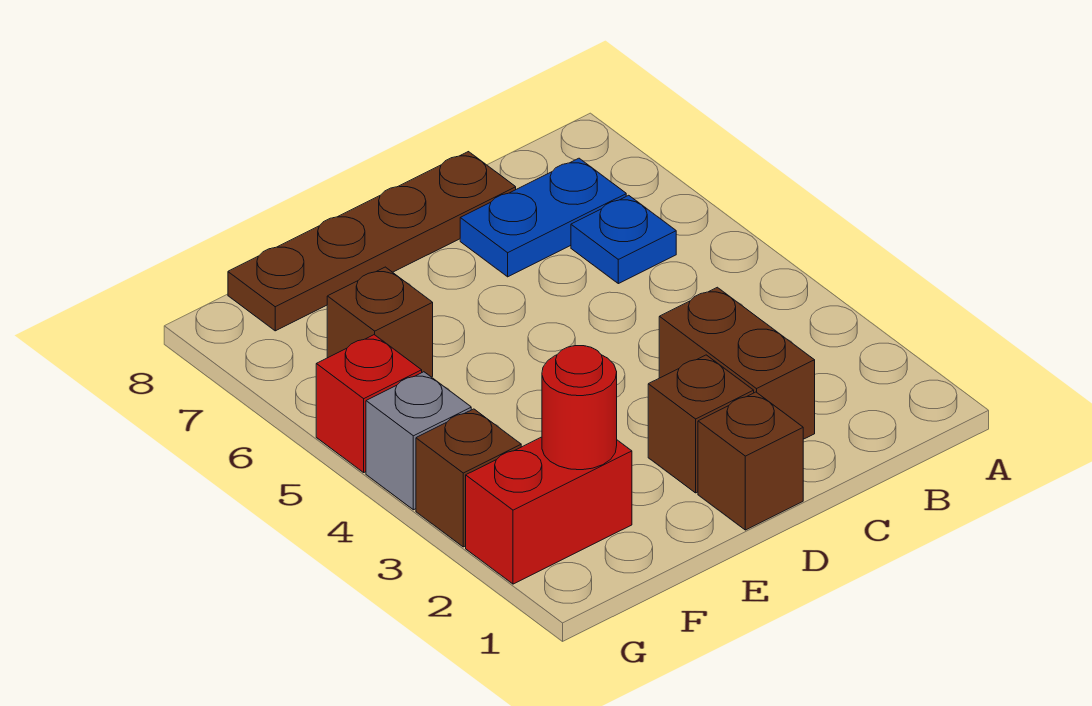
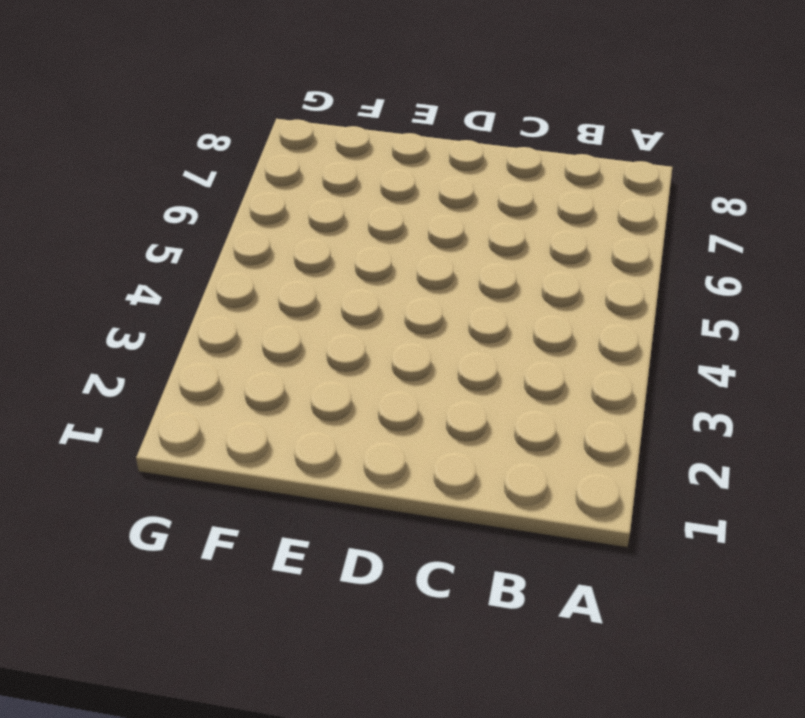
none -> blue 1x1 plate [571,195,676,284]
none -> blue 1x2 plate [460,158,626,277]
none -> brown 1x2 brick [659,287,815,439]

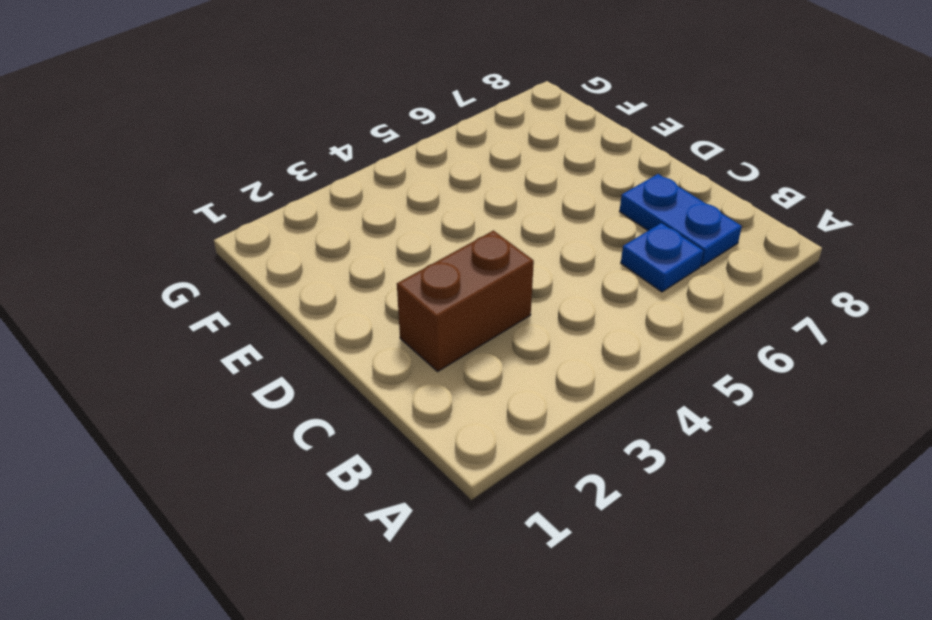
none -> brown 1x4 plate [228,152,516,331]
none -> brown 1x1 brick [698,392,803,530]
none -> brown 1x1 brick [648,355,754,493]

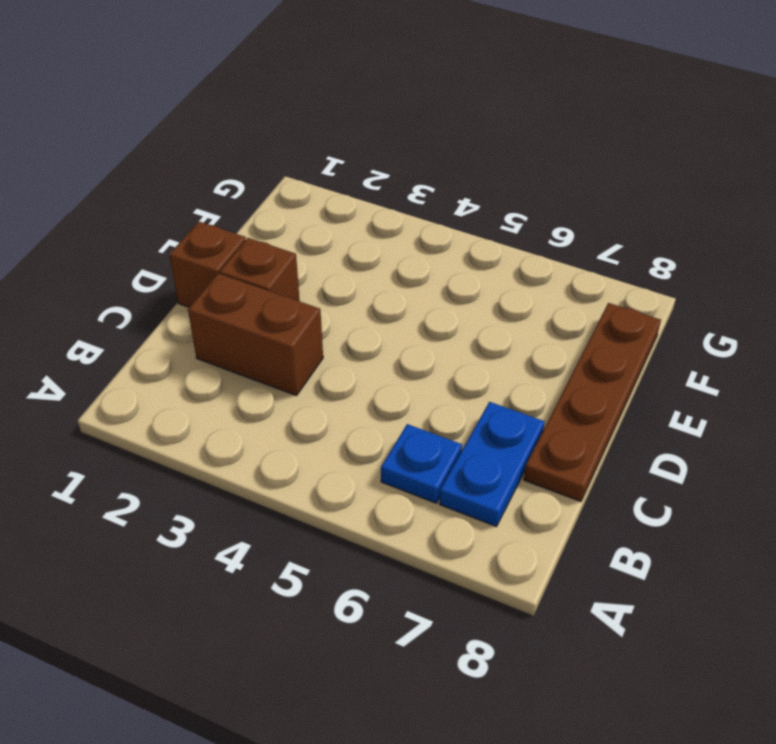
none -> red 1x2 brick [466,437,632,584]
none -> brown 1x1 brick [327,267,433,377]
none -> brown 1x1 brick [416,409,521,547]

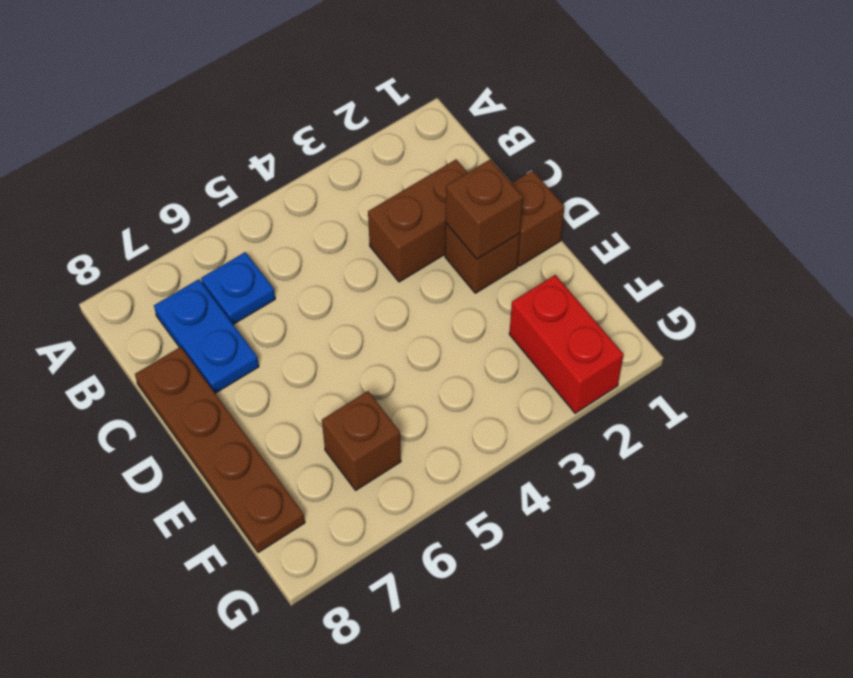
brown 1x1 brick [446,159,523,259] -> brown 1x1 brick moved to [416,409,521,547]
none -> grey 1x1 brick [366,372,471,510]
none -> red 1x1 brick [316,335,422,472]
none -> red 1x1 round brick [542,346,617,470]

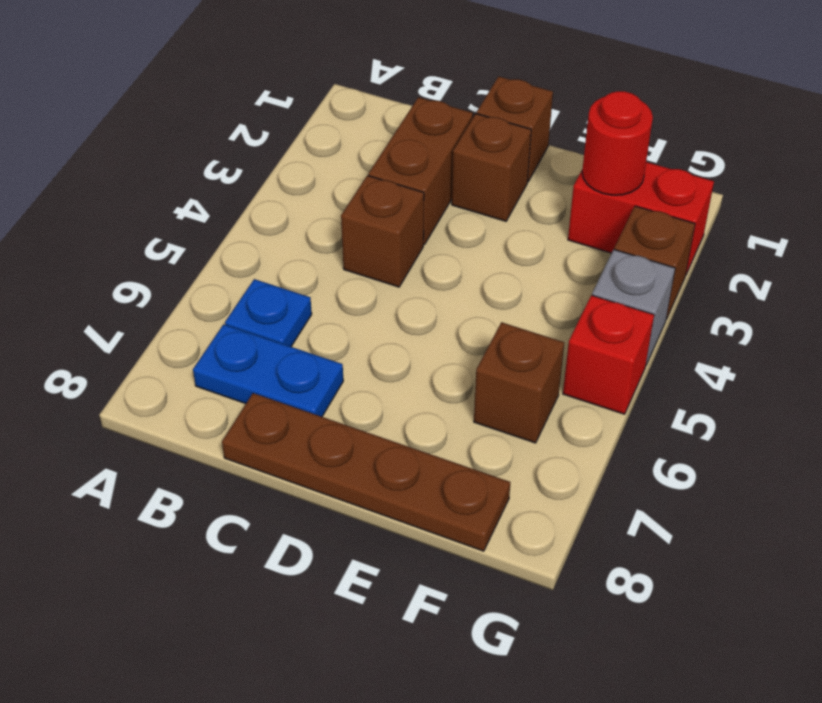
brown 1x1 brick [341,175,424,287] -> none

